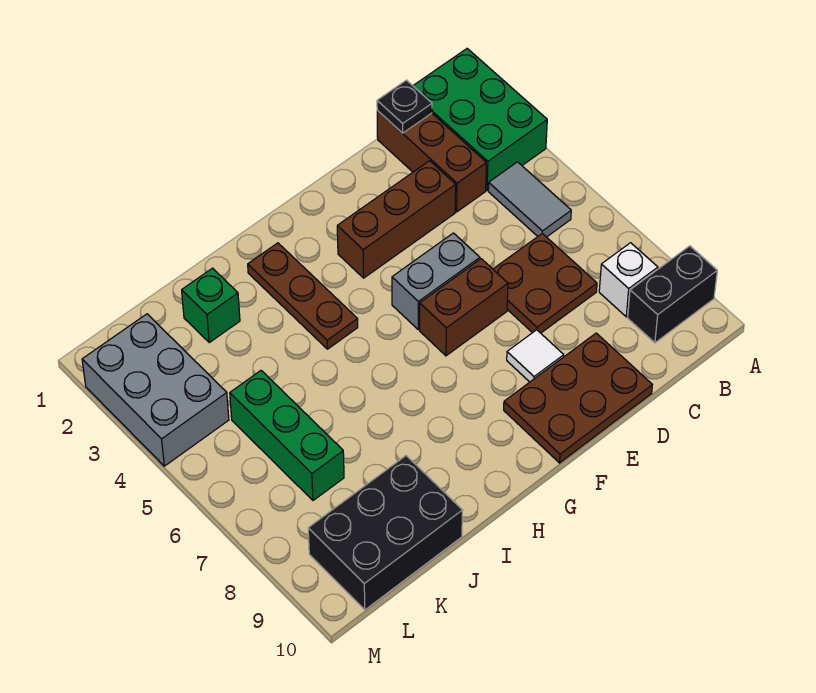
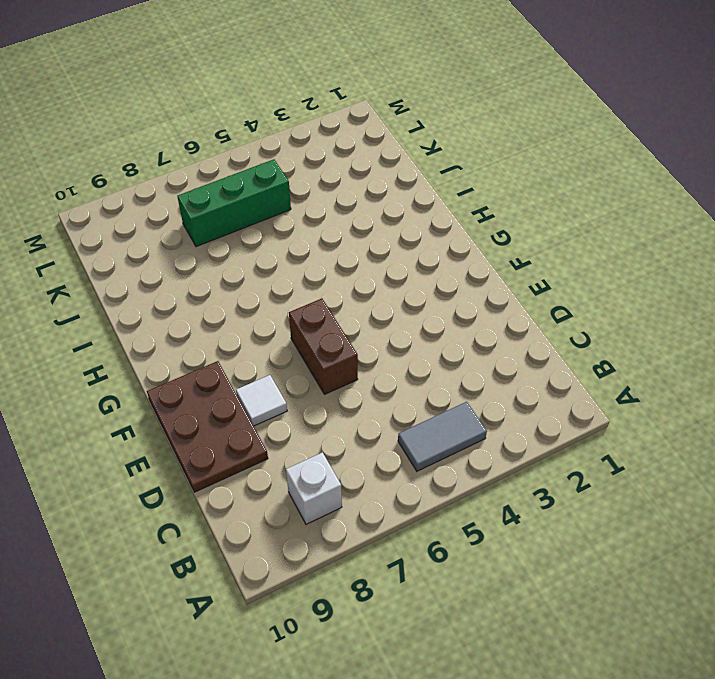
none -> green 2x3 brick [413,49,547,190]
none -> black 1x2 brick [628,246,717,343]
none -> brown 1x3 brick [377,111,486,212]

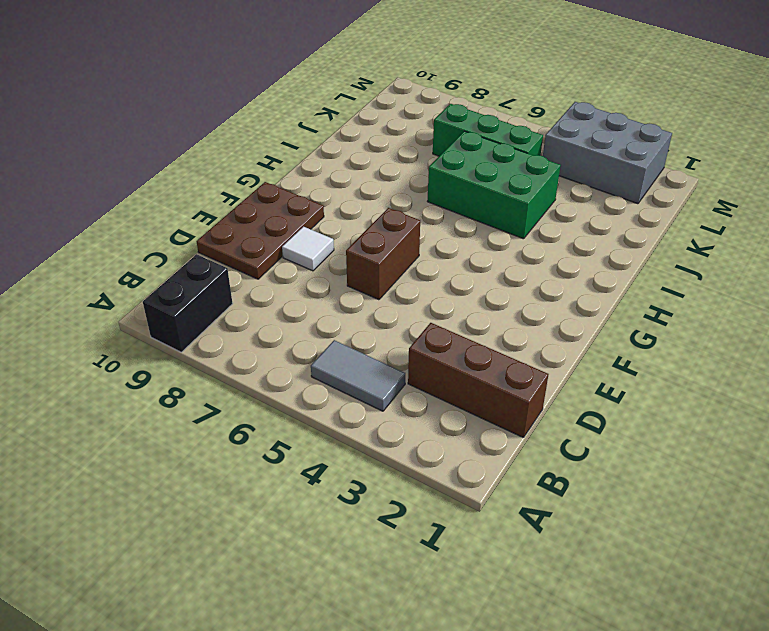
green 2x3 brick [427,131,561,239] -> green 2x3 brick moved to [413,49,547,190]
none -> white 1x1 brick [599,243,658,317]
none -> brown 2x2 plate [493,234,597,333]
none -> brown 1x3 brick [337,161,456,278]

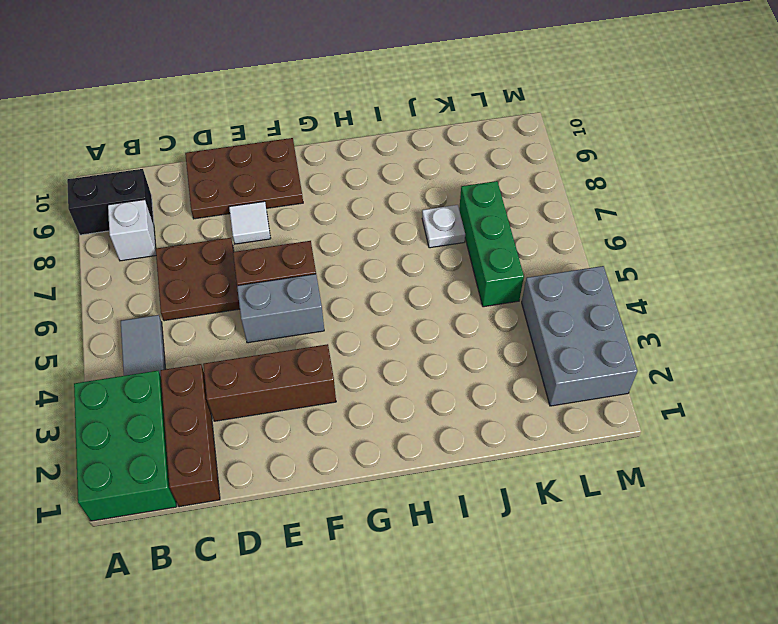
white 1x1 plate [422,205,465,248] -> none
none -> brown 1x3 plate [248,243,358,349]
none -> green 1x1 brick [182,268,240,342]
none -> black 2x3 brick [308,456,463,610]

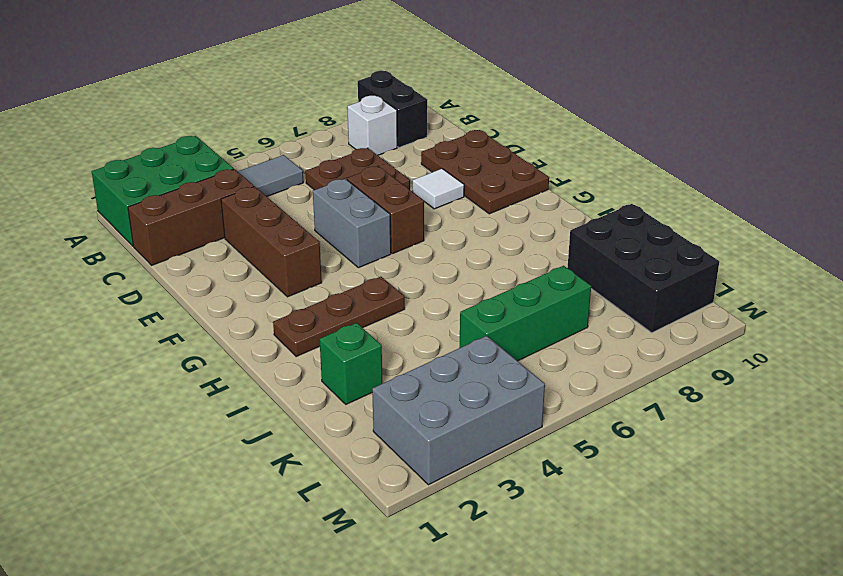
none -> black 1x1 plate [377,80,432,133]

